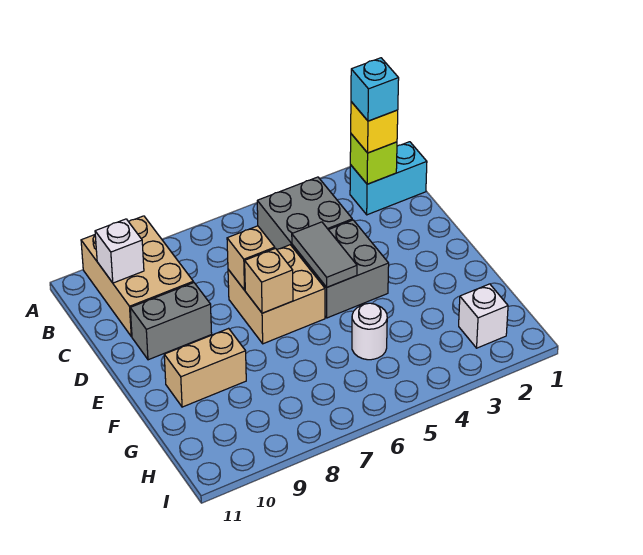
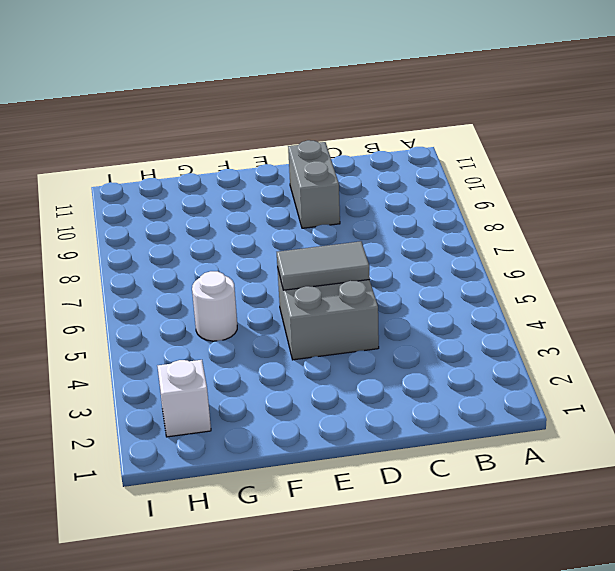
none -> tan 2x3 brick [81,216,193,337]
none -> cyan 1x2 brick [350,142,427,215]
none -> grey 2x2 brick [257,177,352,249]

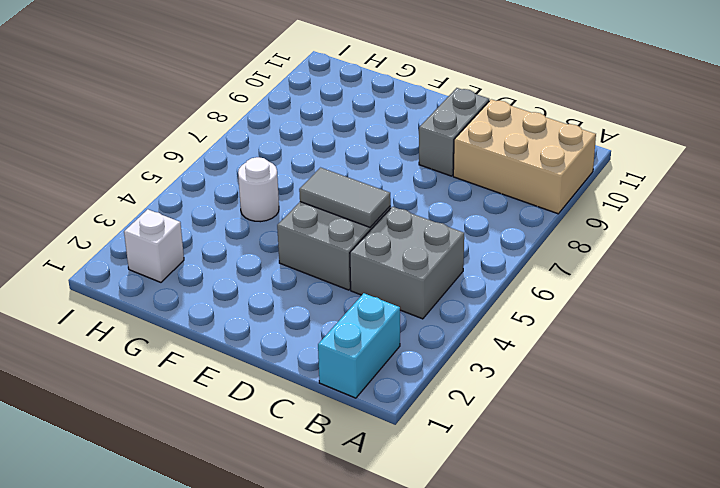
none -> tan 2x2 brick [228,245,325,344]
none -> tan 1x2 brick [164,328,246,407]
none -> lime 1x1 brick [350,134,397,184]

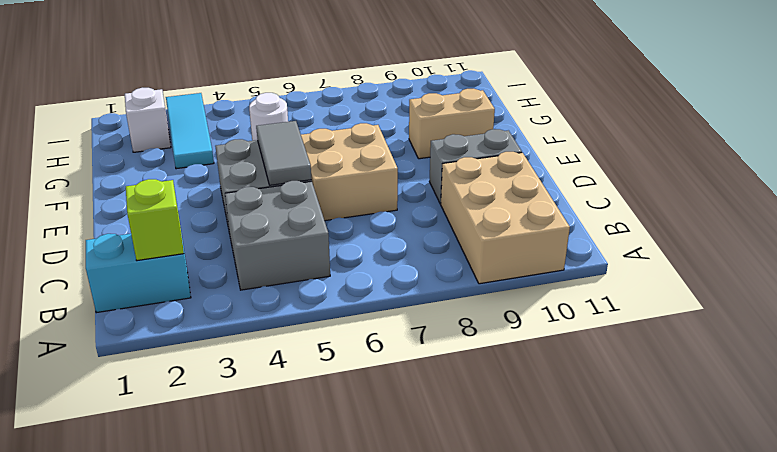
cyan 1x3 tile [166,93,214,169] -> none
none -> white 1x1 brick [95,219,144,283]
none -> tan 1x1 brick [227,226,275,290]
none -> tan 1x1 brick [245,248,293,313]

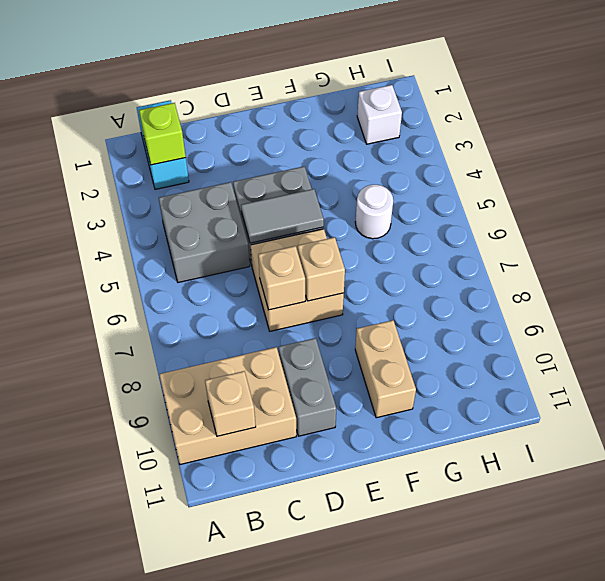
tan 1x1 brick [205,371,256,436] -> white 1x1 brick [95,219,144,283]
none -> yellow 1x1 brick [351,102,398,153]
none -> cyan 1x1 brick [351,58,399,121]

